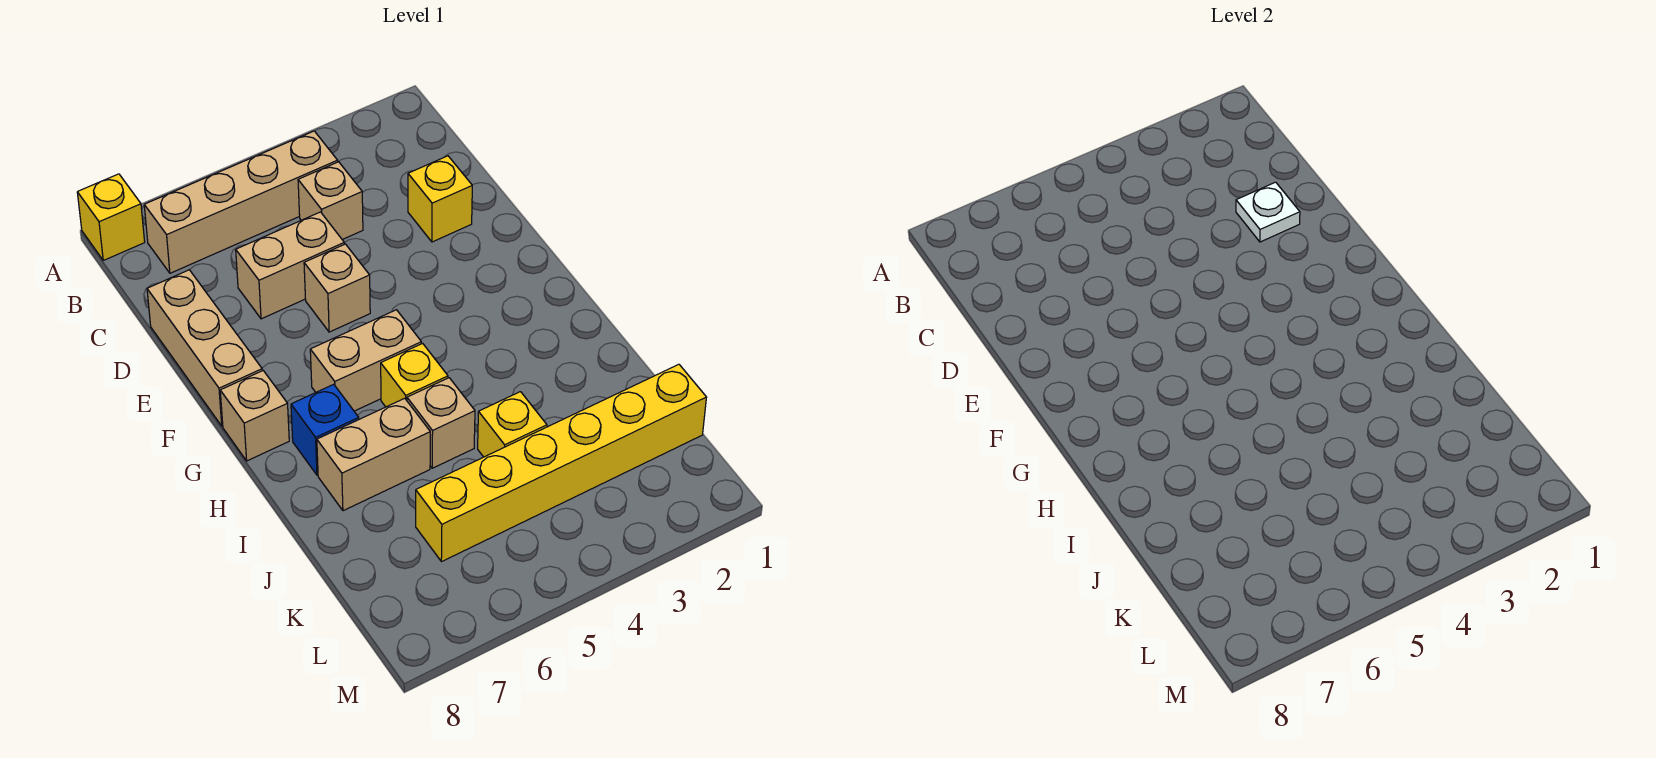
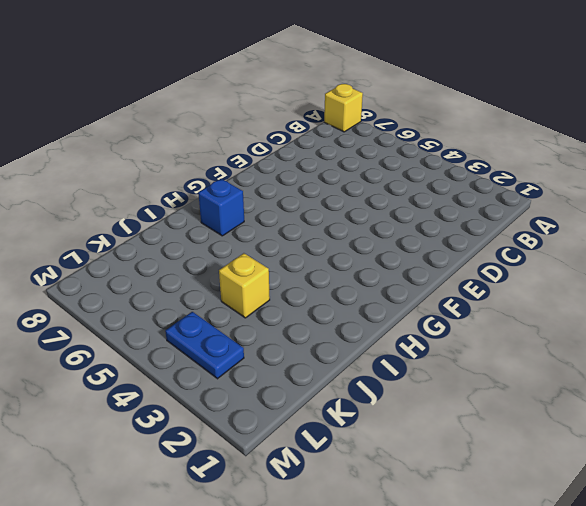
blue 1x2 plate [165,312,244,379] -> none
none -> tan 1x4 brick [144,131,338,273]
none -> tan 1x1 brick [298,162,363,240]
none -> yellow 1x1 brick [408,156,472,242]

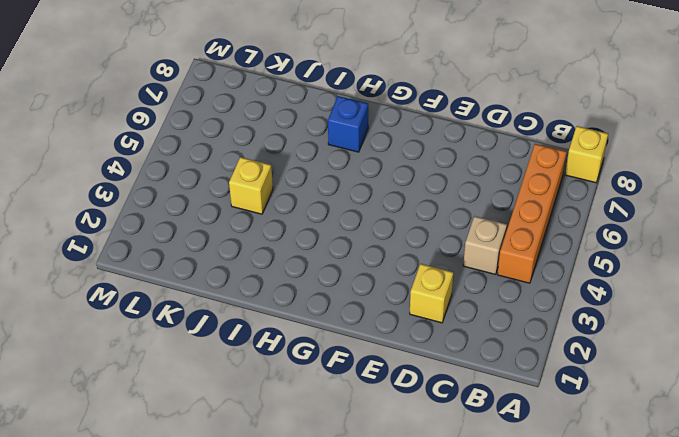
orange 1x4 brick [497,144,567,283] -> tan 1x4 brick [144,131,338,273]
none -> tan 1x2 brick [236,212,344,319]
none -> tan 1x3 brick [147,270,262,426]
none -> tan 1x1 brick [304,244,370,332]

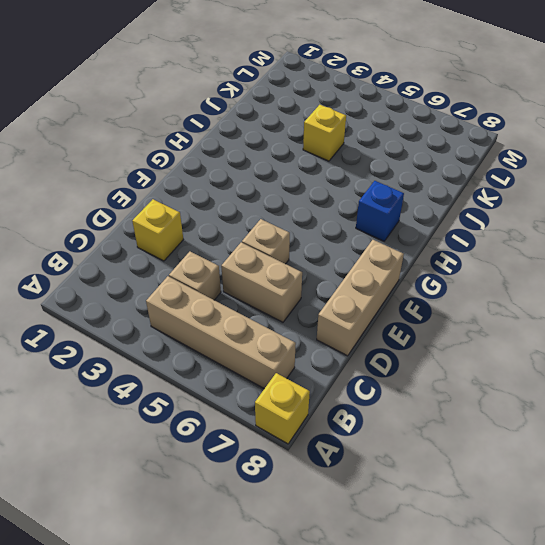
none -> tan 1x2 brick [310,310,421,411]
none -> tan 1x1 brick [220,371,289,461]
none -> yellow 1x1 brick [381,343,448,407]

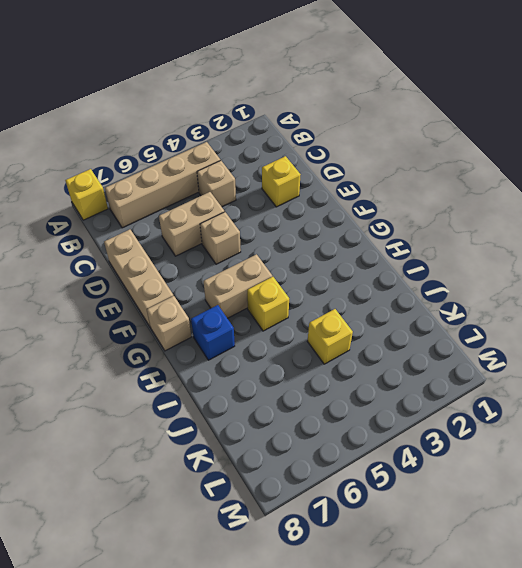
none -> tan 1x1 brick [407,378,475,468]
none -> tan 1x2 brick [317,398,430,511]
none -> yellow 1x6 brick [416,364,707,562]

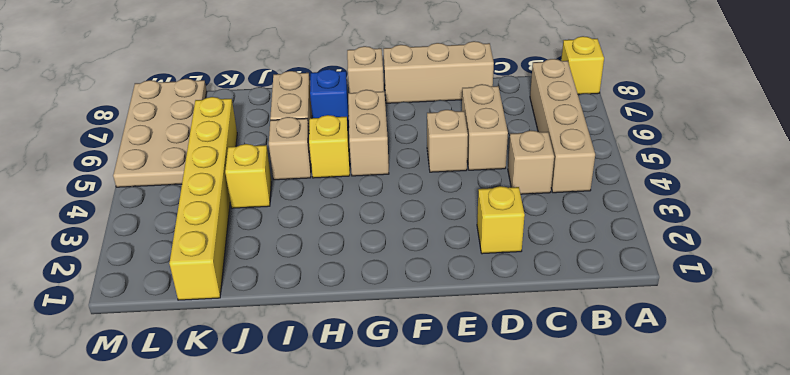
tan 2x4 plate [113,79,207,187] -> none
none -> white 1x1 plate [1236,182,1300,242]

